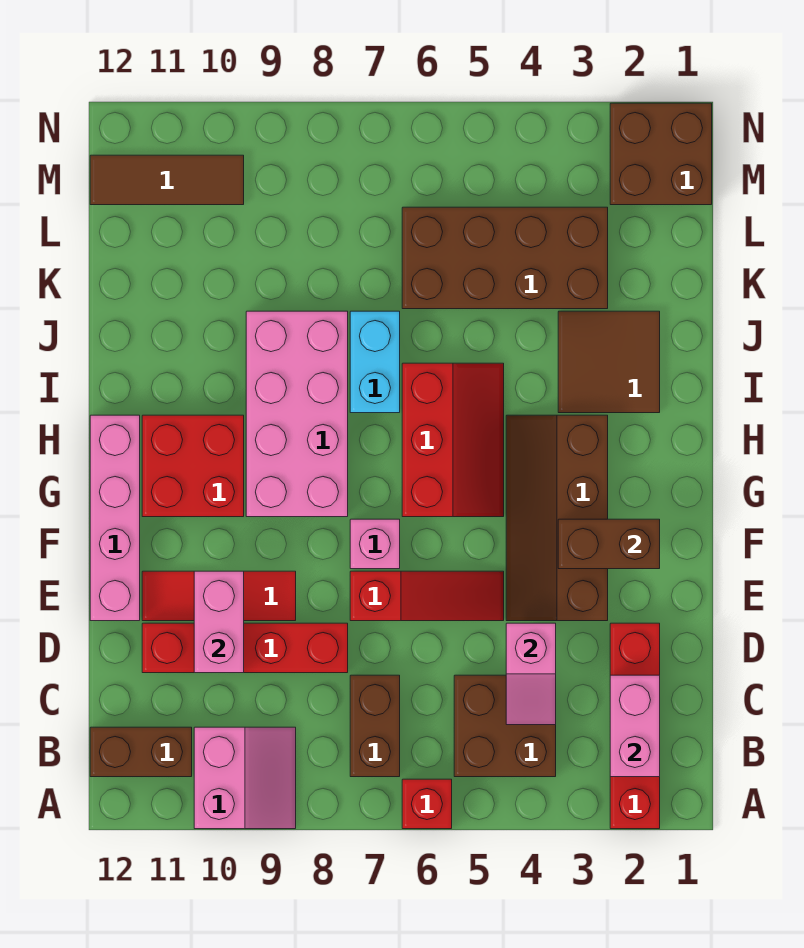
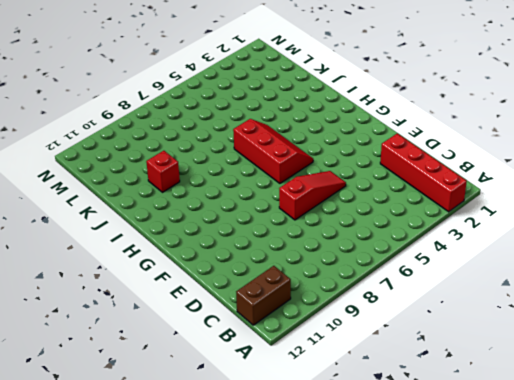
red 1x1 brick [146,151,180,192] -> red 1x1 brick moved to [402,779,452,829]
none -> pink 2x2 slope [194,727,296,829]
none -> brown 2x2 brick [454,675,556,777]
none -> brown 1x2 brick [350,675,400,777]

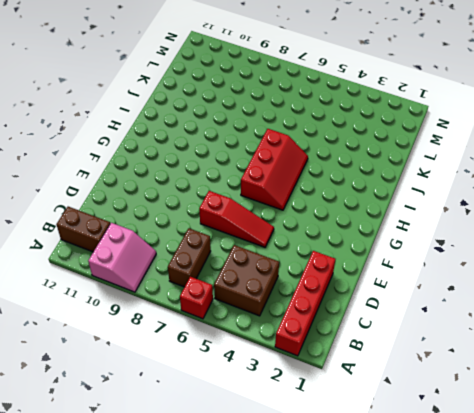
none -> red 1x4 brick [142,623,348,673]
none -> brown 2x4 slope [506,415,608,621]
none -> red 1x3 tile [142,571,296,621]

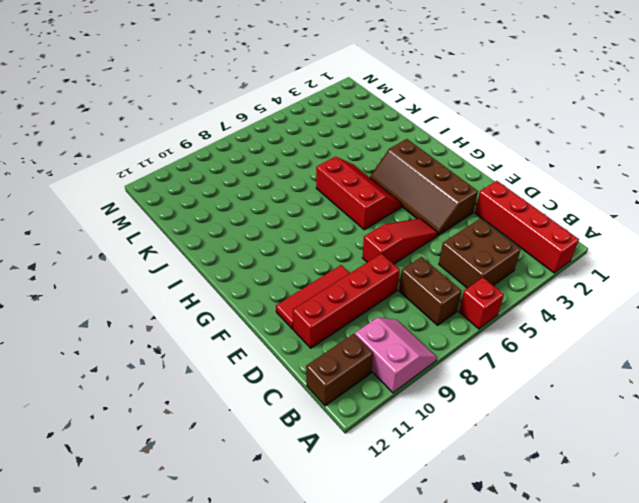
none -> pink 1x4 brick [90,415,140,621]
none -> pink 1x1 brick [350,519,400,569]
none -> pink 2x4 brick [246,311,348,517]

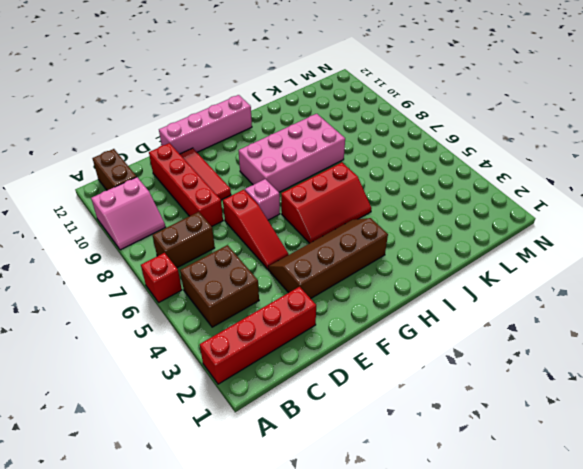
none -> red 2x2 brick [142,415,244,517]
none -> brown 2x2 tile [558,311,660,413]
none -> cyan 1x2 brick [350,311,400,413]

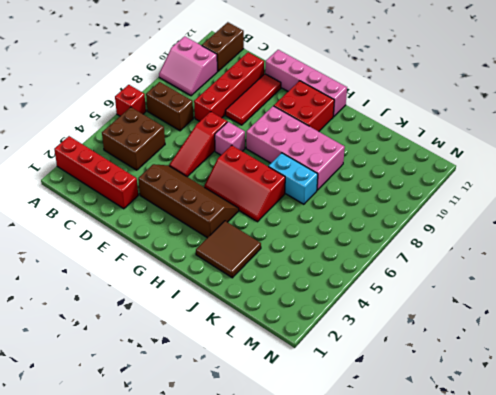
none -> brown 2x4 brick [402,207,608,309]
none -> brown 2x2 brick [610,103,712,205]
none -> brown 1x3 tile [90,155,244,205]

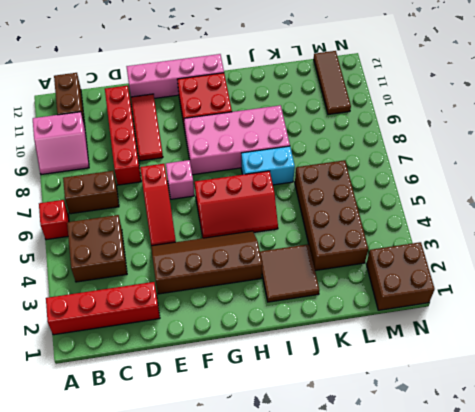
none -> pink 1x2 brick [610,675,660,777]
none -> pink 1x2 slope [506,623,556,725]
none -> pink 1x2 brick [194,571,244,673]

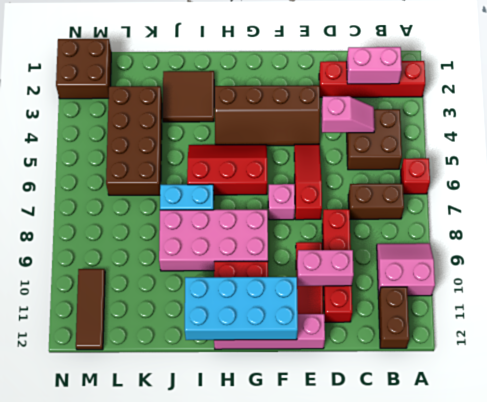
cyan 2x4 brick [185,277,298,340] -> none
none -> brown 1x2 brick [558,519,660,569]

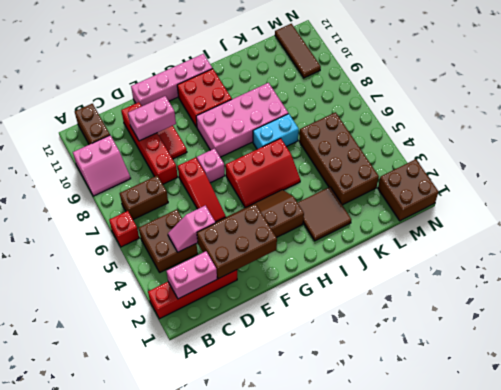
brown 2x3 brick [197,204,277,279] -> brown 1x2 brick [558,519,660,569]

